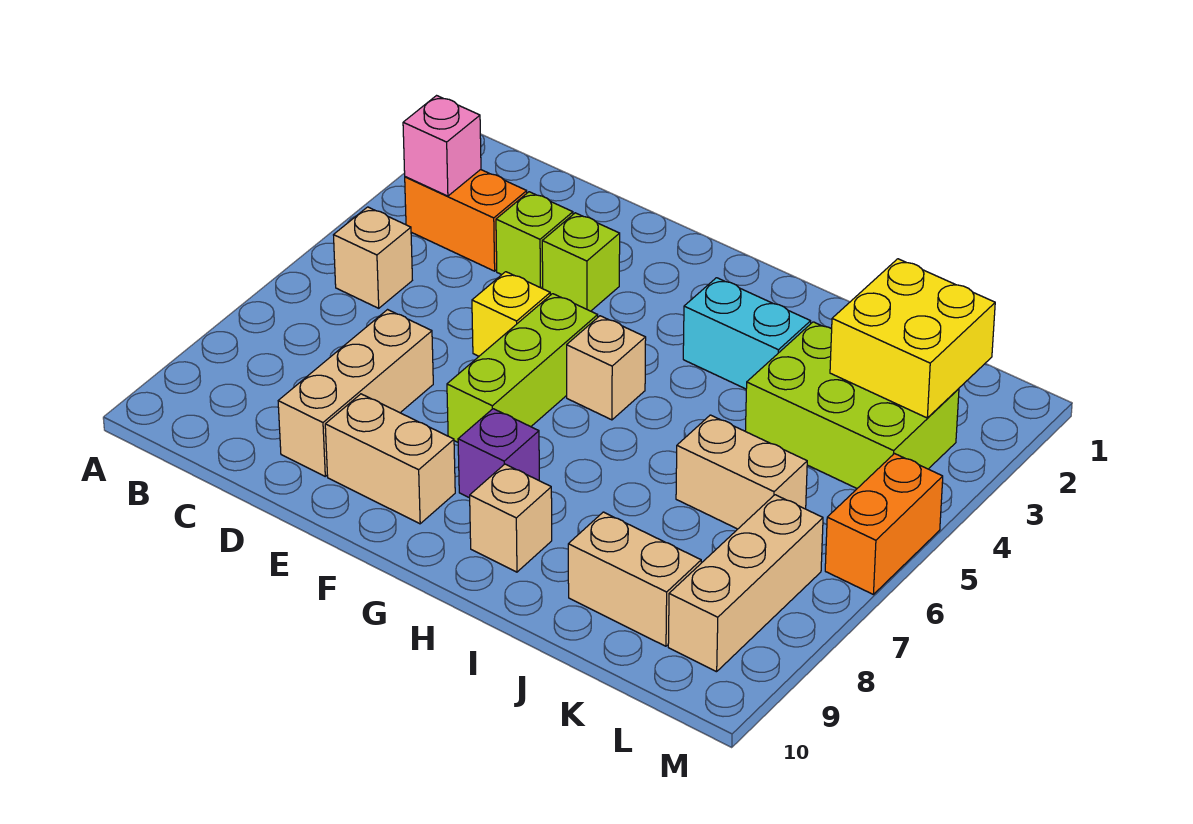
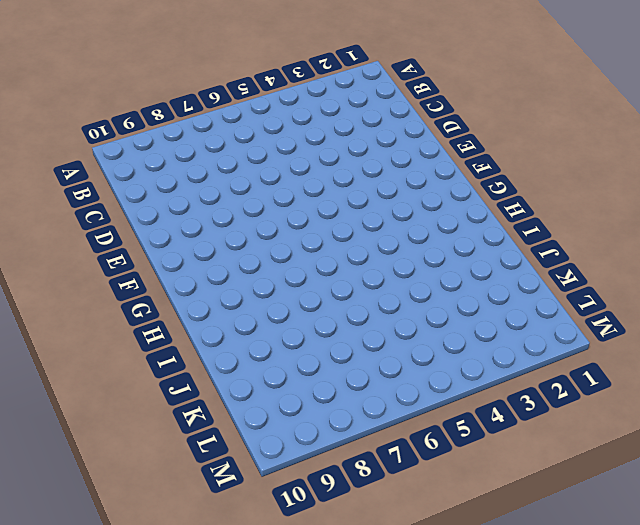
none -> orange 1x2 brick [405,170,527,271]
none -> tan 1x1 brick [334,207,412,308]
none -> lime 1x1 brick [496,192,573,289]

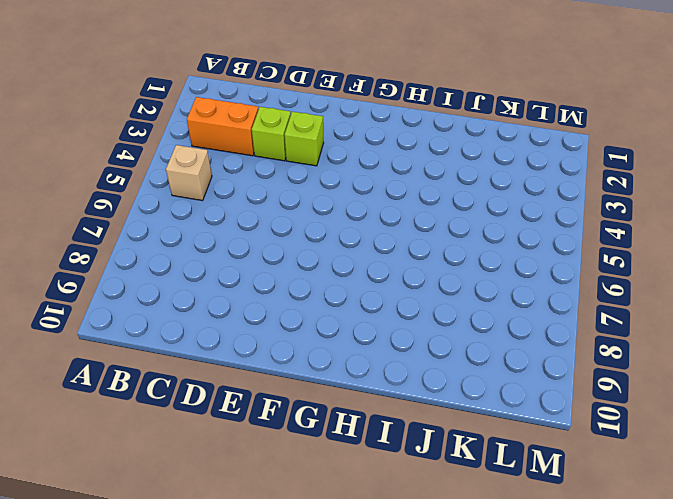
none -> tan 1x3 brick [278,310,433,476]
none -> yellow 1x1 brick [472,272,550,356]
none -> tan 1x2 brick [325,394,455,524]

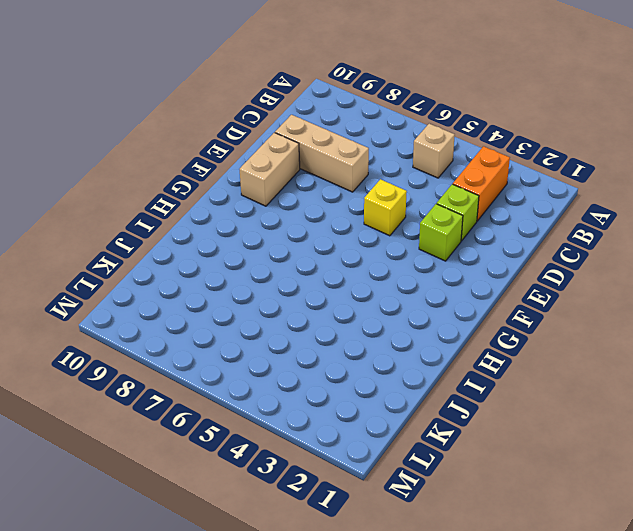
none -> lime 1x3 brick [447,294,598,442]
none -> tan 1x1 brick [567,316,646,420]
none -> purple 1x1 brick [458,409,539,498]

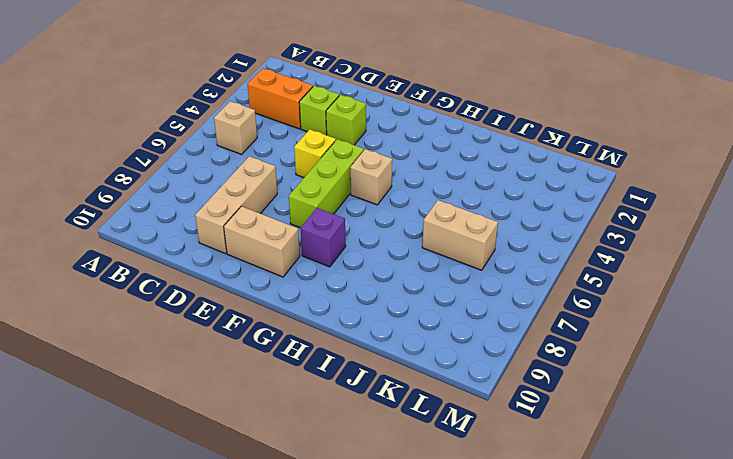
none -> cyan 1x2 brick [683,278,811,389]
none -> tan 1x1 brick [470,464,552,572]
none -> lime 2x3 brick [745,322,959,488]

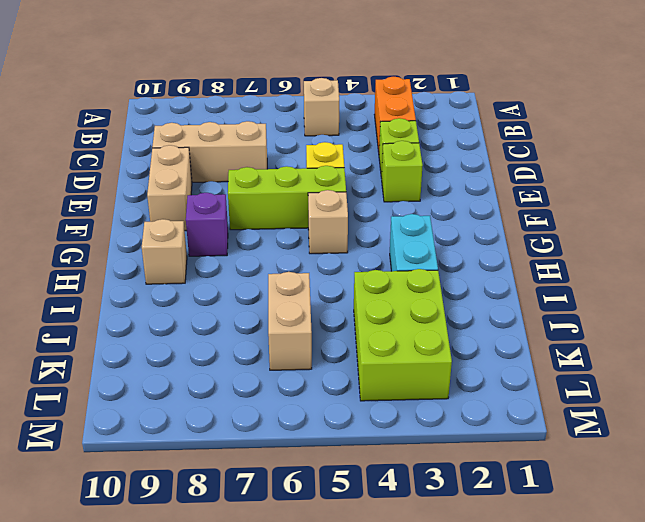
none -> tan 1x2 brick [568,512,701,646]
none -> tan 1x3 brick [668,495,823,672]
none -> orange 1x2 brick [825,454,943,594]

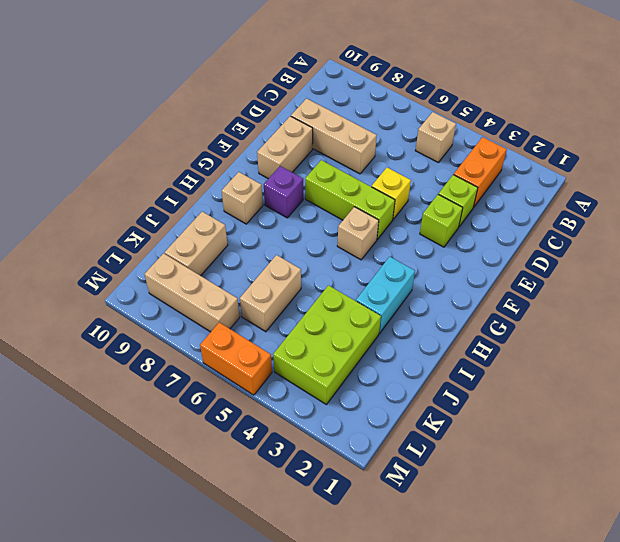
none -> pink 1x1 brick [403,96,481,196]
none -> yellow 2x2 brick [830,259,995,418]

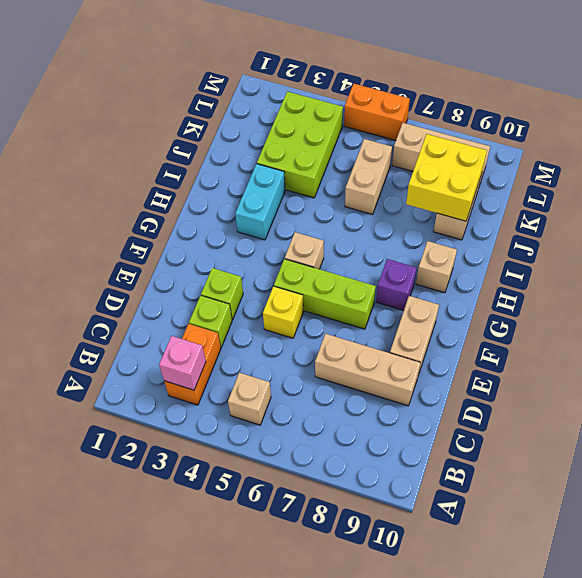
yellow 2x2 brick [406,134,487,221] -> yellow 2x2 brick moved to [830,259,995,418]

